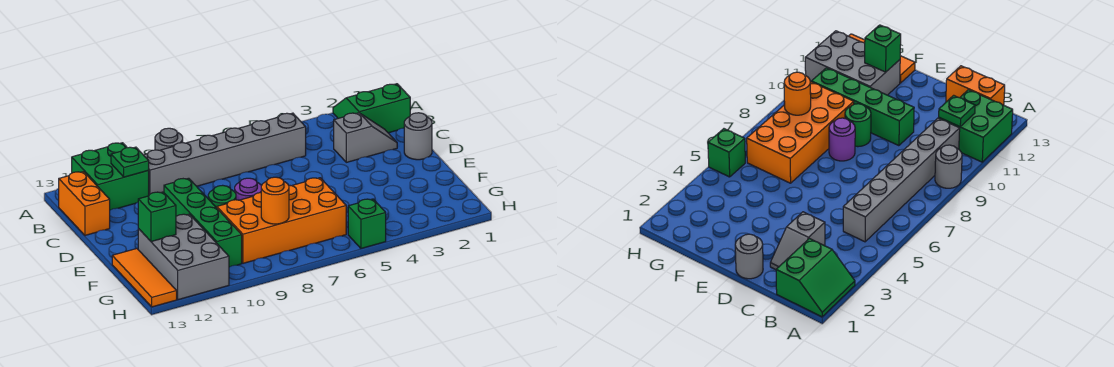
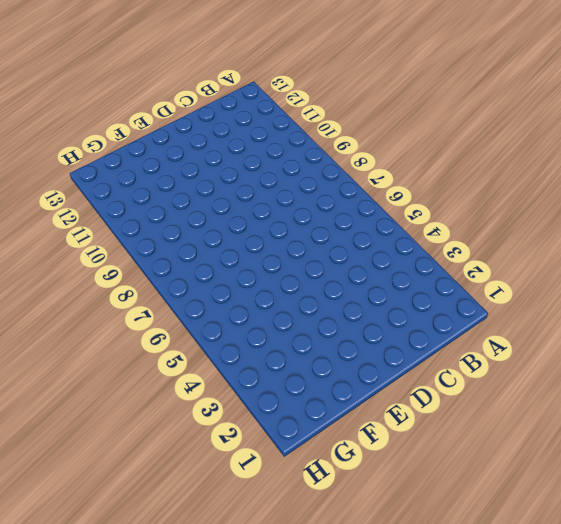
none -> green 2x2 slope [333,84,410,133]
none -> grey 1x1 round brick [155,128,183,150]
none -> green 2x2 brick [72,143,149,210]

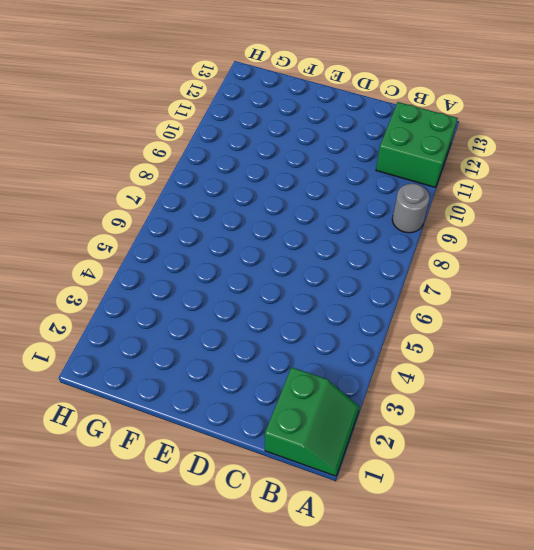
none -> grey 1x6 brick [144,113,306,195]
none -> orange 1x2 brick [59,172,110,235]
none -> grey 1x2 slope [334,113,397,162]

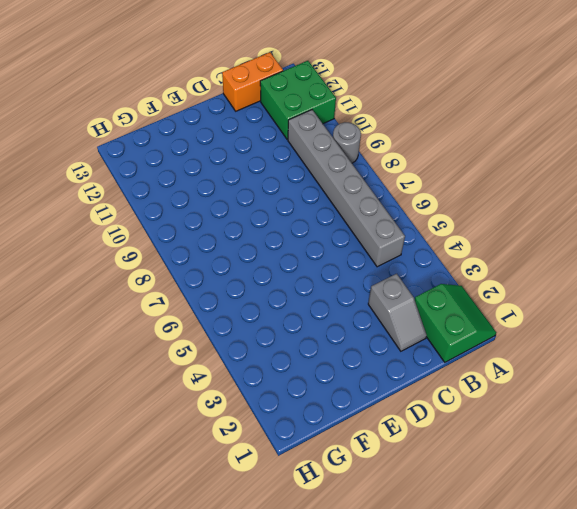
none -> grey 1x1 round brick [404,113,432,160]
none -> green 1x4 brick [164,178,242,267]
none -> purple 1x1 round brick [235,178,261,200]

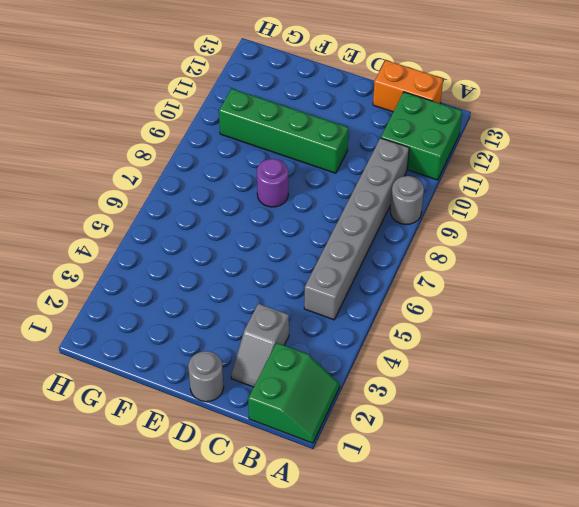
none -> green 1x1 round brick [208,185,236,208]
none -> orange 2x4 brick [217,178,346,263]
none -> grey 2x3 brick [138,214,229,300]

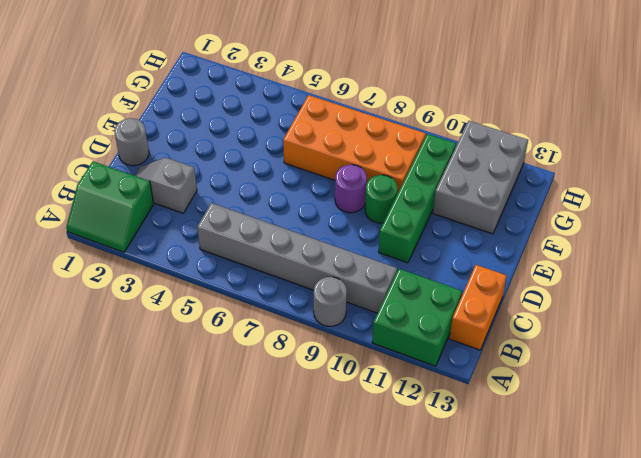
none -> orange 1x3 tile [112,249,177,307]
none -> green 1x1 brick [348,199,386,248]
none -> green 1x1 plate [111,147,149,177]

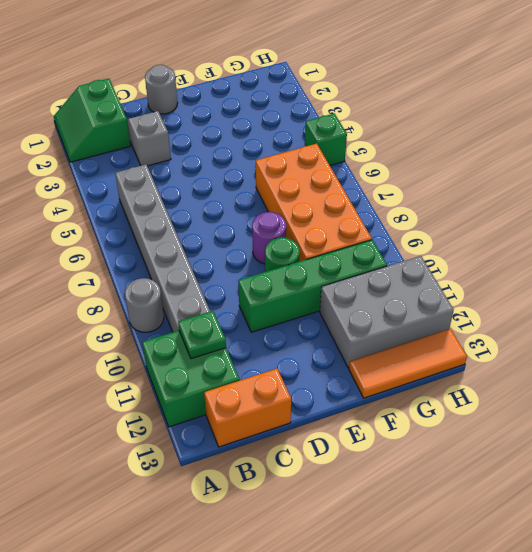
none -> green 1x1 brick [138,192,176,242]
none -> orange 1x1 round brick [261,177,289,224]

